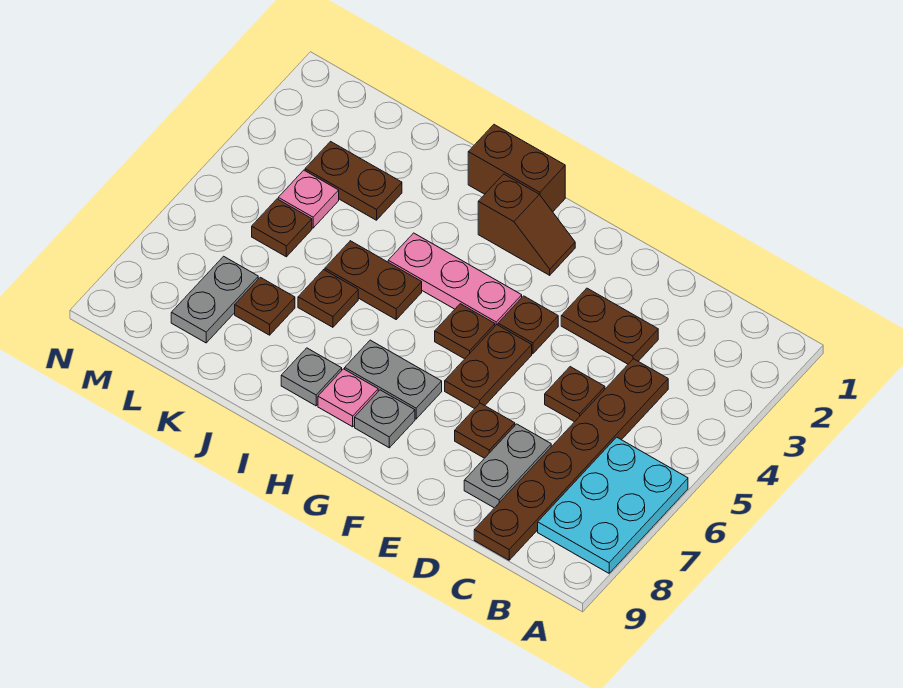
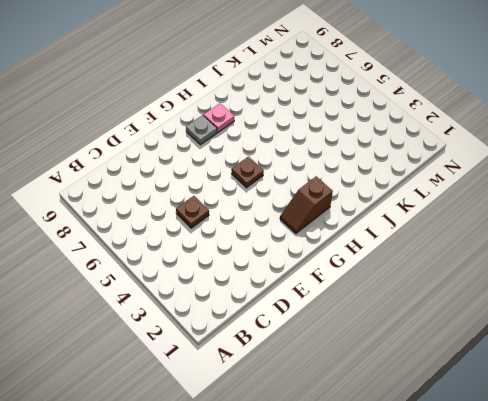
none -> cyan 2x3 plate [538,437,688,573]
none -> brown 1x6 plate [474,359,668,560]
none -> brown 1x2 plate [561,288,658,364]

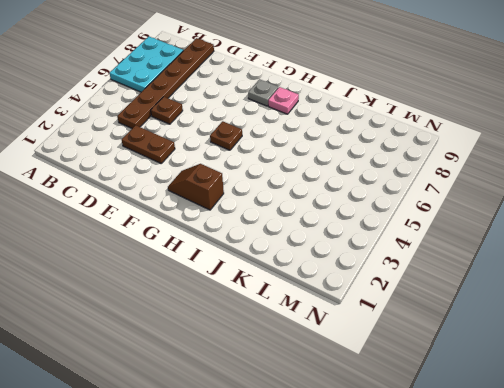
none -> grey 1x2 plate [464,424,551,508]
none -> brown 1x1 plate [455,403,515,458]
none -> brown 1x1 plate [498,296,558,354]

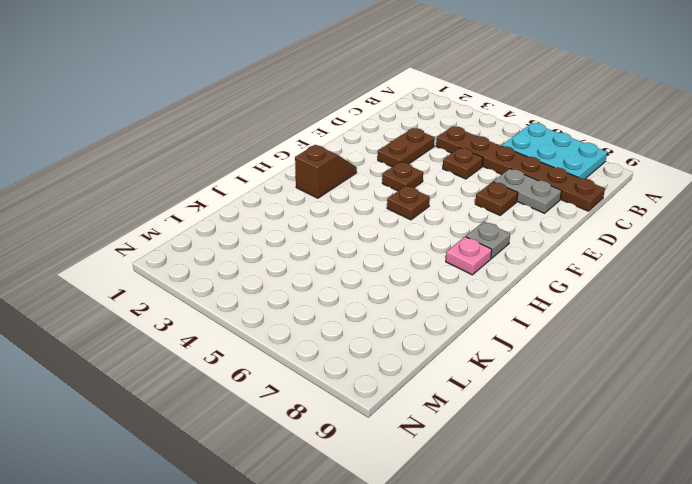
none -> brown 1x2 plate [445,325,532,409]
none -> pink 1x3 plate [388,233,522,326]
none -> grey 1x2 plate [345,340,442,419]

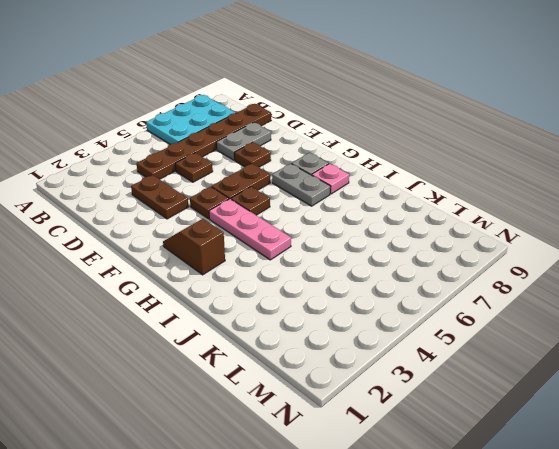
none -> brown 1x2 brick [468,125,565,212]
none -> brown 1x2 plate [325,241,422,319]
none -> grey 1x1 plate [281,348,342,406]

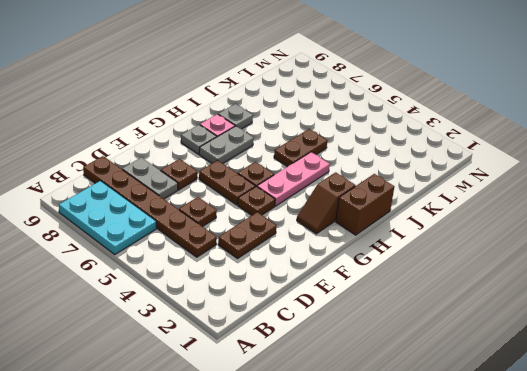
none -> brown 1x1 plate [298,270,358,327]
none -> brown 1x2 plate [305,142,402,220]
none -> brown 1x1 plate [235,277,295,335]

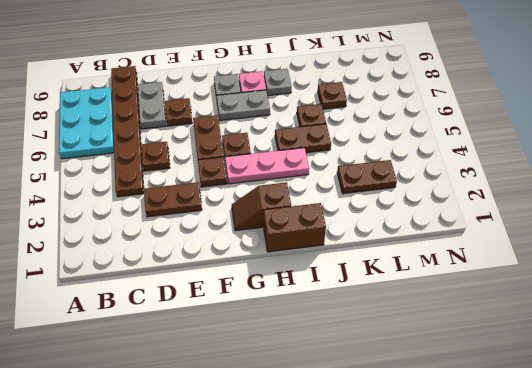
none -> pink 1x1 plate [278,170,339,228]
none -> brown 1x1 plate [252,199,312,257]
none -> grey 1x2 plate [171,256,258,343]

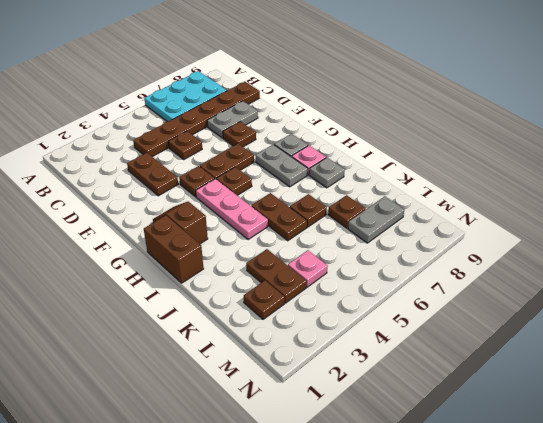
brown 1x1 plate [244,281,285,319] -> brown 1x1 plate moved to [252,199,312,257]

